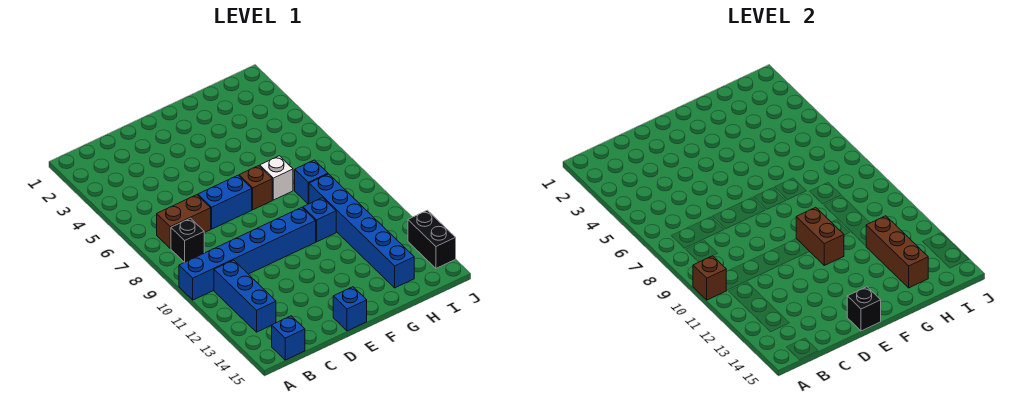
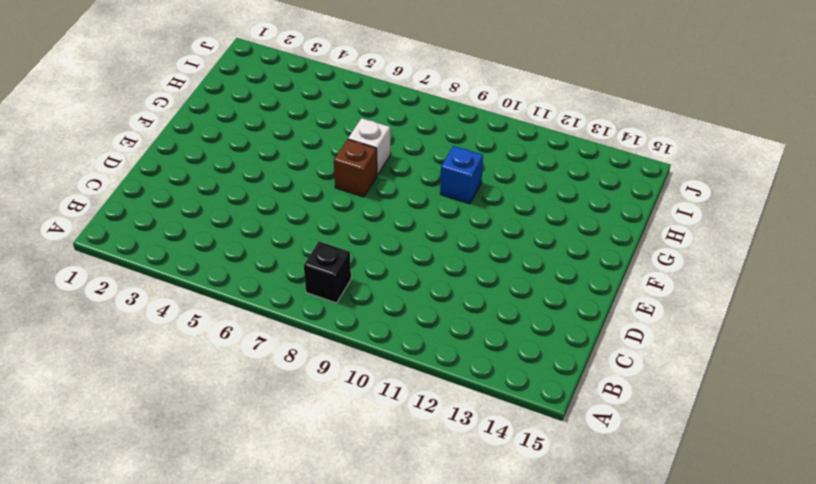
none -> blue 1x6 brick [179,207,316,300]
none -> brown 1x2 brick [157,195,211,249]
none -> blue 1x3 brick [214,260,276,332]

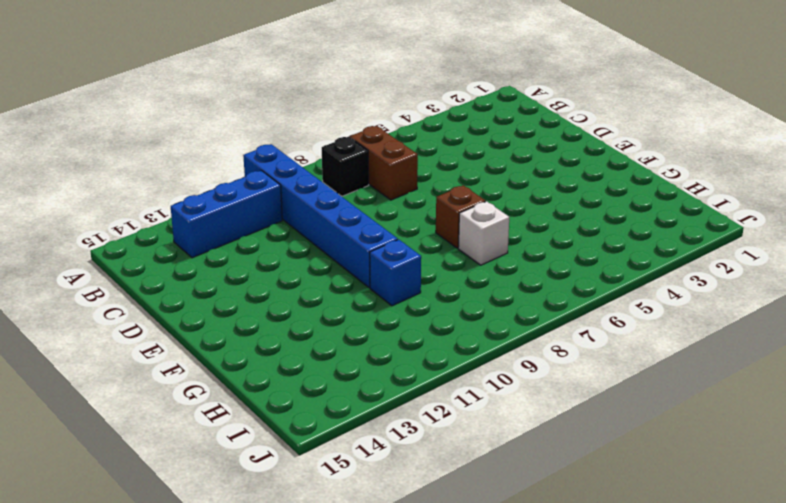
none -> blue 1x1 brick [272,316,305,360]
none -> blue 1x2 brick [198,175,252,229]
none -> blue 1x1 brick [333,287,367,331]

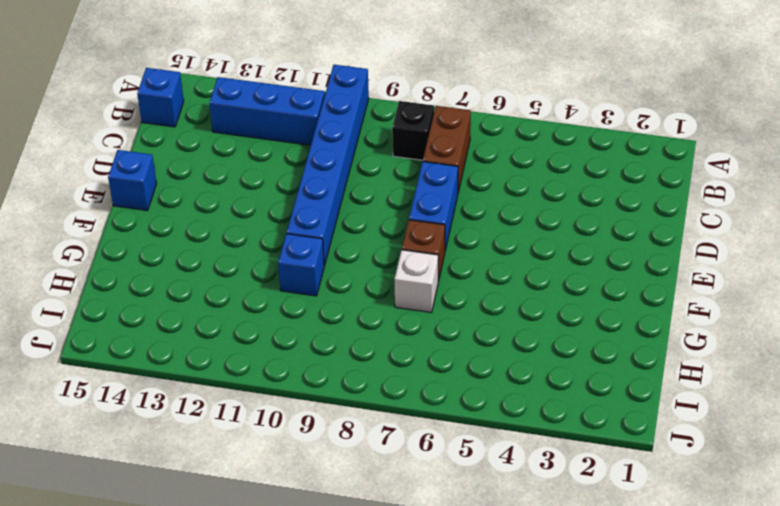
none -> blue 1x1 brick [295,160,328,204]
none -> blue 1x6 brick [309,174,414,288]
none -> black 1x2 brick [408,210,456,268]

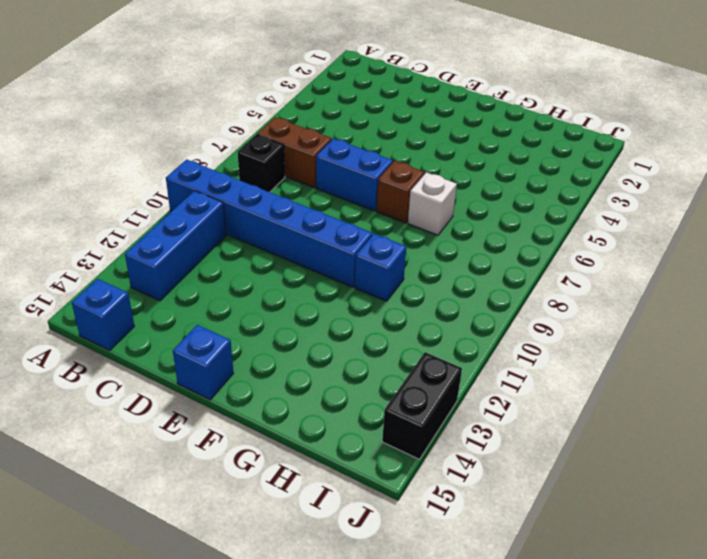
none -> blue 1x1 brick [295,160,328,204]
none -> blue 1x6 brick [309,174,414,288]
none -> brown 1x1 brick [693,256,727,300]

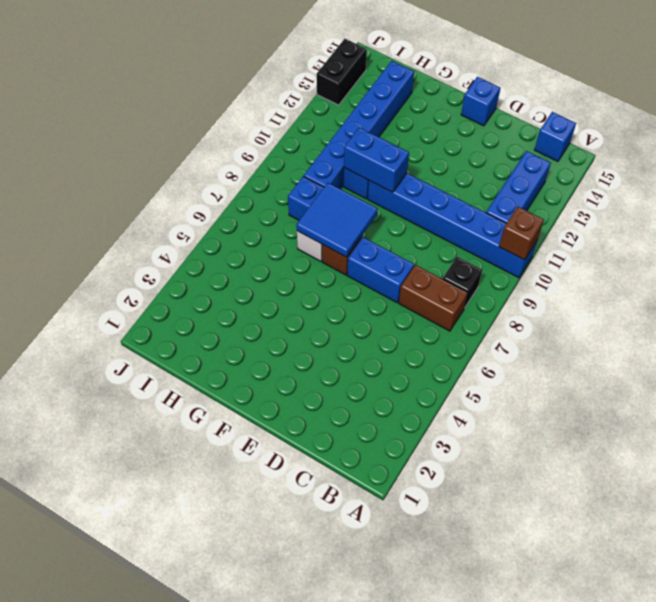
blue 2x2 tile [296,183,378,257] -> none
blue 1x2 brick [344,128,409,192] -> brown 1x2 brick [796,207,844,265]
none -> black 1x1 brick [847,287,881,331]
none -> brown 1x3 brick [866,216,928,288]

